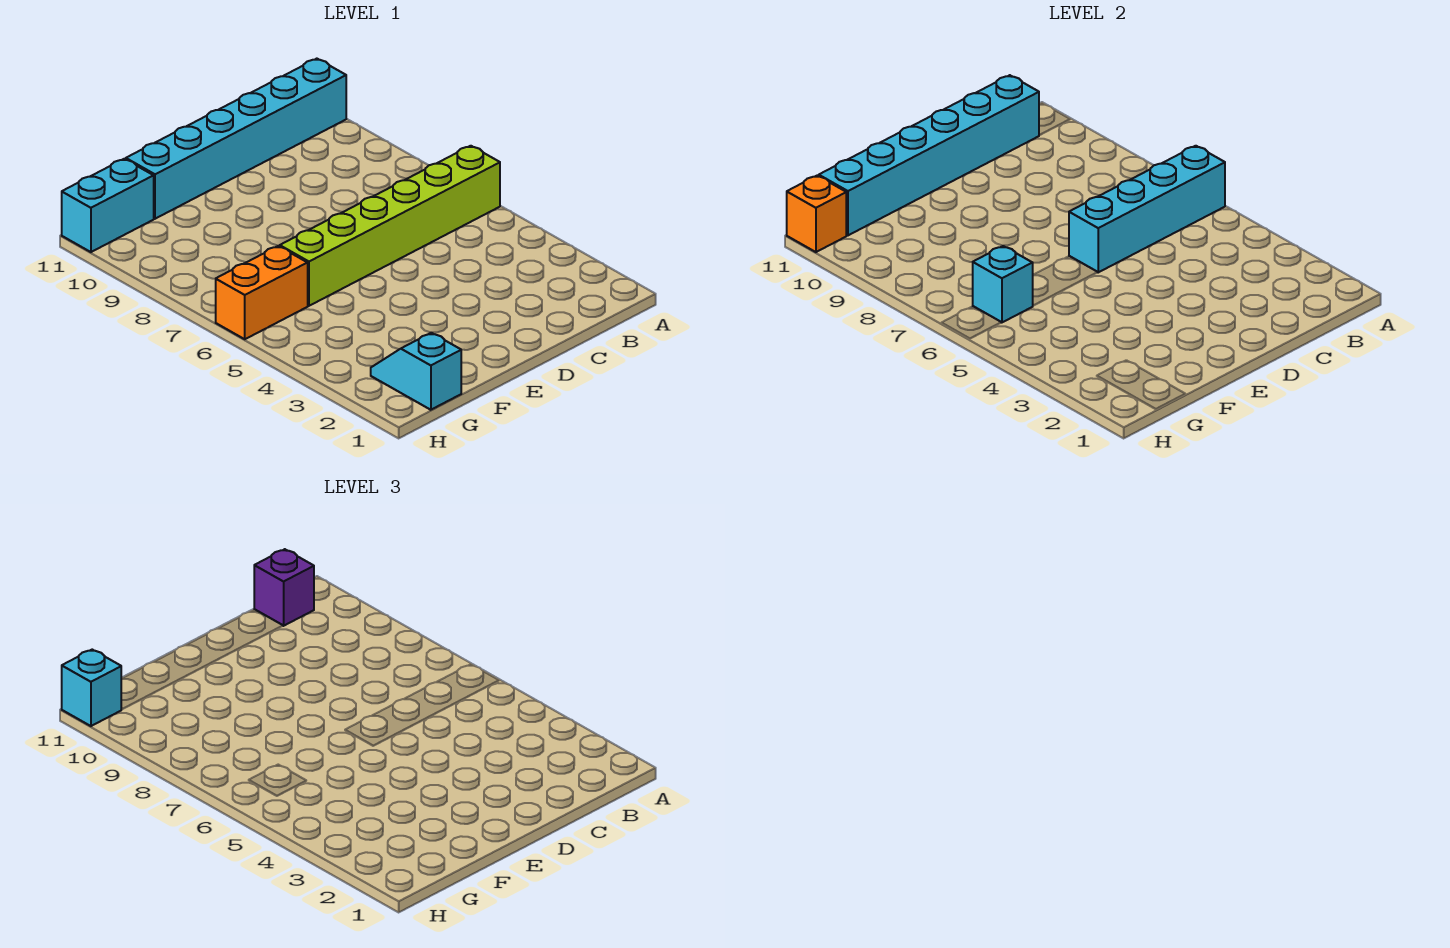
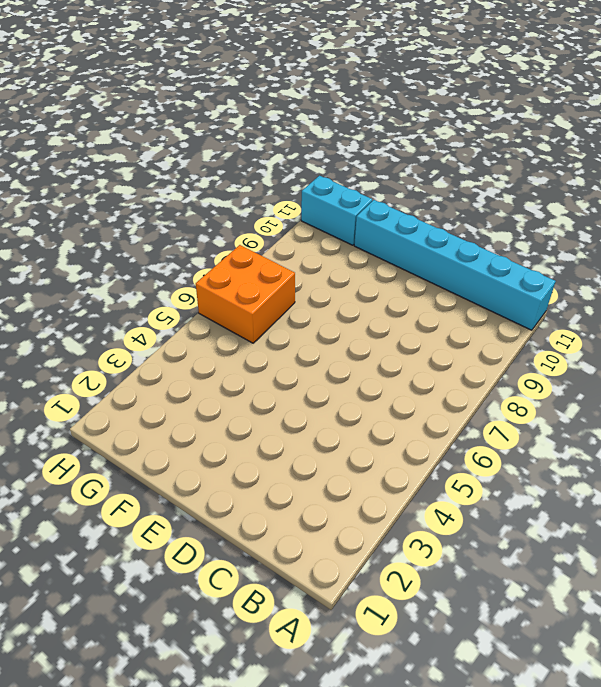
orange 2x2 brick [196,245,295,343] -> orange 1x2 brick [216,246,308,339]
none -> lime 1x6 brick [280,146,500,306]
none -> cyan 1x2 slope [371,333,461,410]

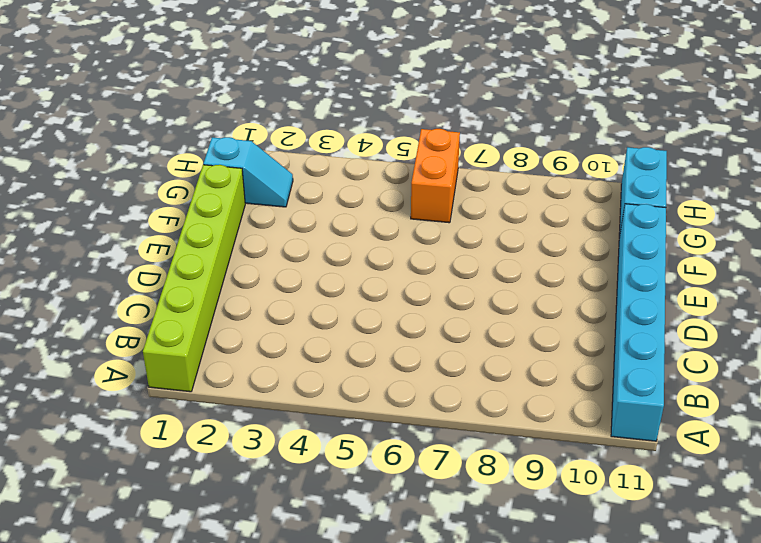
lime 1x6 brick [143,165,245,392] -> lime 1x6 brick moved to [280,146,500,306]
none -> cyan 1x4 brick [1069,146,1225,272]
none -> cyan 1x6 brick [819,75,1039,235]

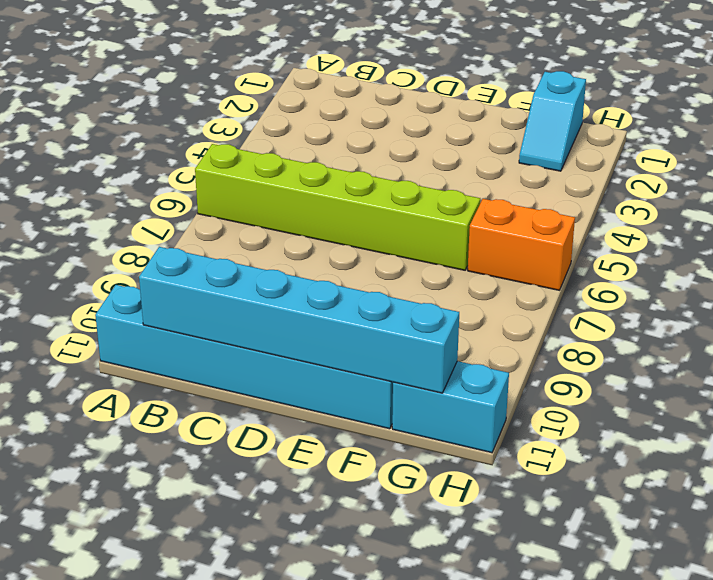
none -> cyan 1x4 brick [1069,146,1225,272]
none -> cyan 1x1 brick [973,246,1033,323]

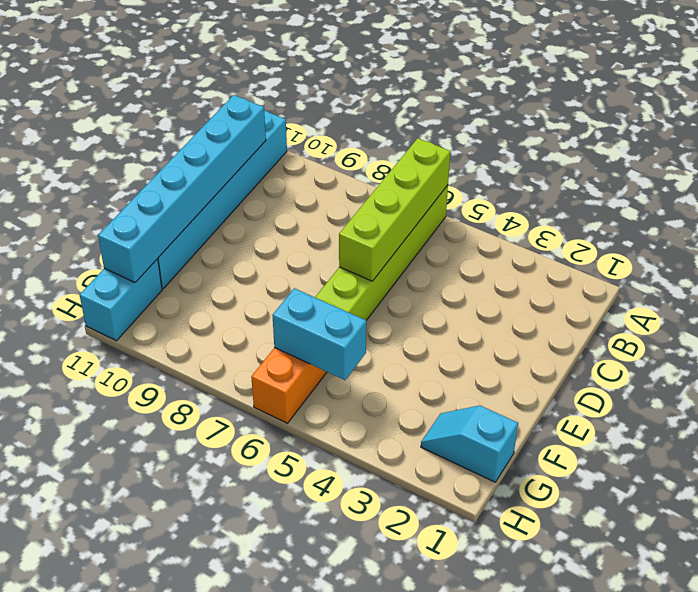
lime 1x4 brick [339,138,450,281] -> cyan 1x4 brick [1069,146,1225,272]
cyan 1x2 brick [272,288,366,380] -> cyan 1x1 brick [973,246,1033,323]
none -> orange 1x1 brick [787,176,846,252]
none -> purple 1x1 brick [254,549,314,626]

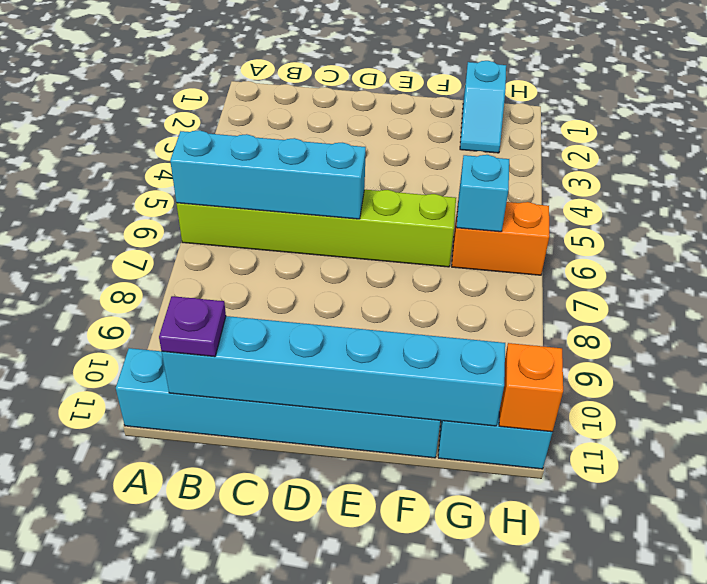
purple 1x1 plate [159,296,226,357] -> purple 1x1 brick [254,549,314,626]
none -> cyan 1x1 brick [62,650,121,726]

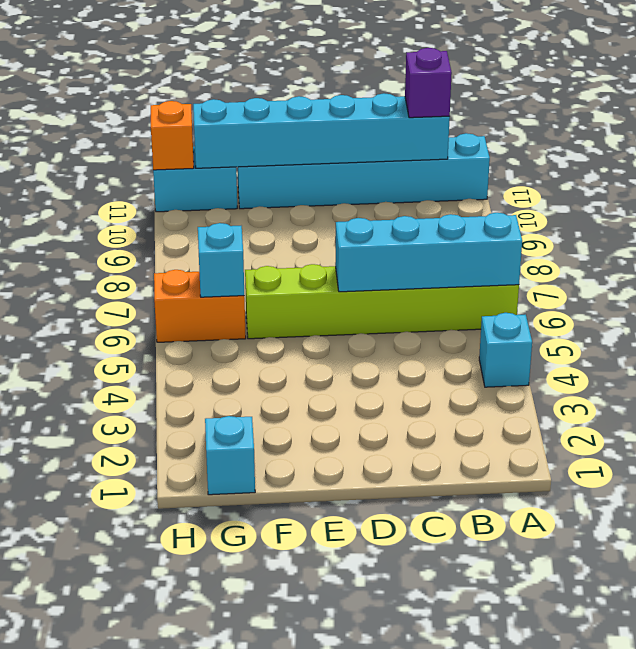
cyan 1x1 brick [479,313,532,387] -> cyan 1x1 brick moved to [62,650,121,726]

